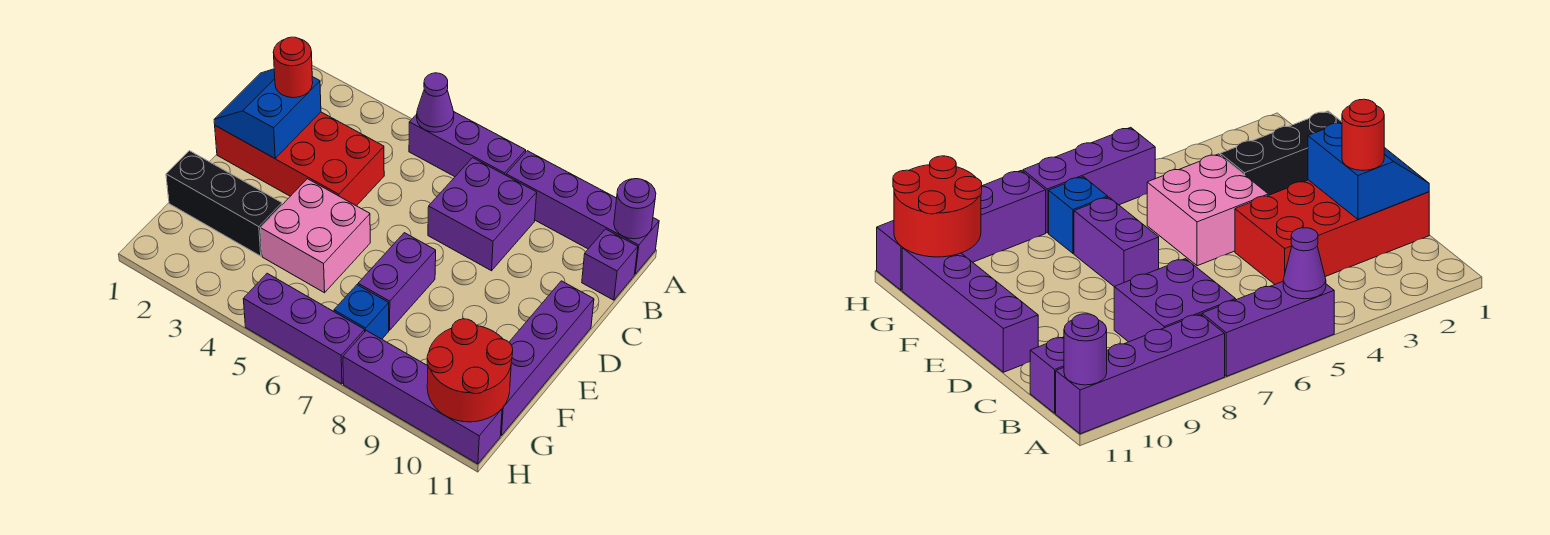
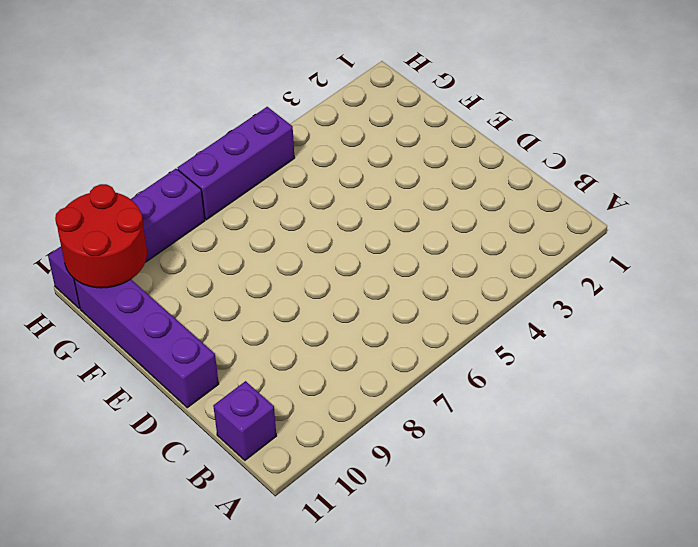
none -> purple 1x3 brick [409,112,526,177]
none -> purple 1x4 brick [506,151,659,274]
none -> purple 2x2 brick [428,158,537,271]

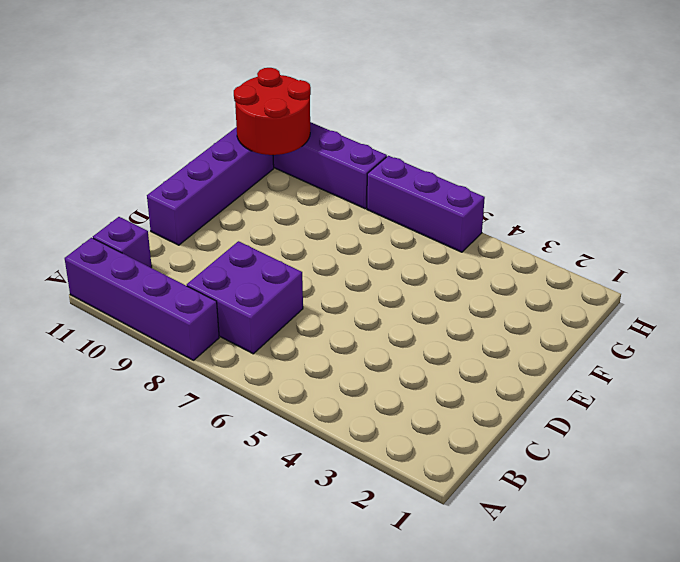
none -> purple 1x3 brick [409,112,526,177]
none -> red 2x4 brick [215,112,384,206]
none -> pink 2x2 brick [261,179,370,293]

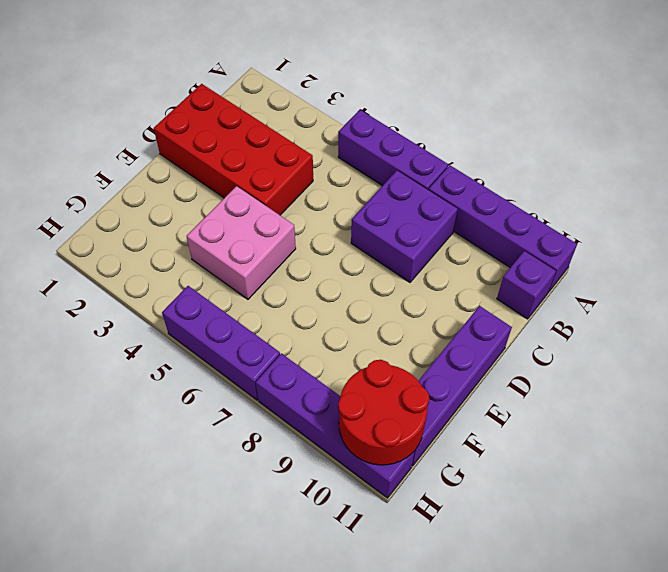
none -> purple 1x2 brick [358,233,436,330]
none -> black 1x3 brick [166,151,282,256]
none -> blue 1x1 brick [334,285,389,339]

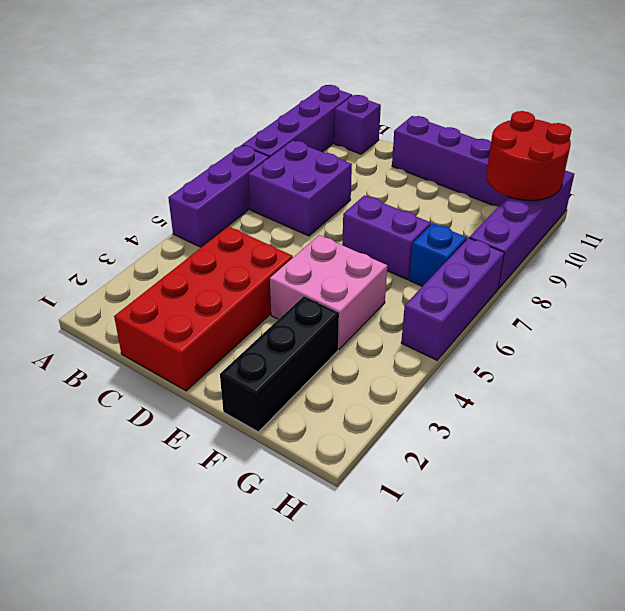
none -> purple 1x1 cone [417,73,454,132]
none -> purple 1x1 round brick [614,179,656,239]
none -> blue 2x2 slope [214,69,321,158]

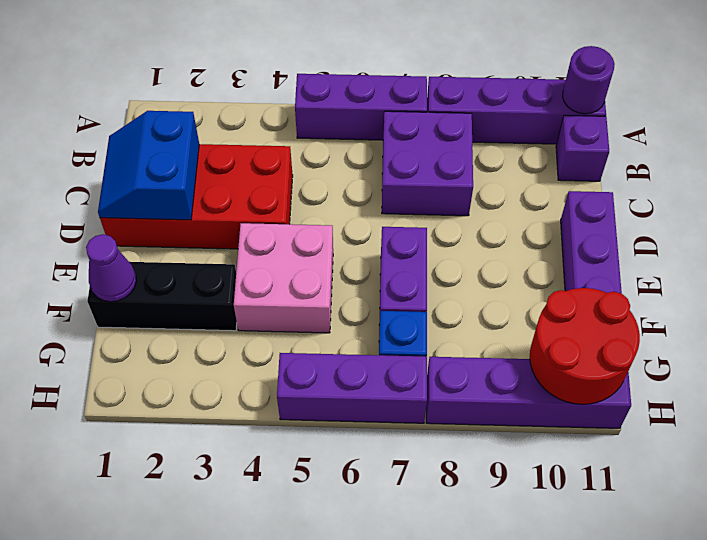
purple 1x1 cone [86,234,136,302] -> purple 1x1 cone moved to [417,73,454,132]
none -> red 1x1 round brick [273,37,313,98]

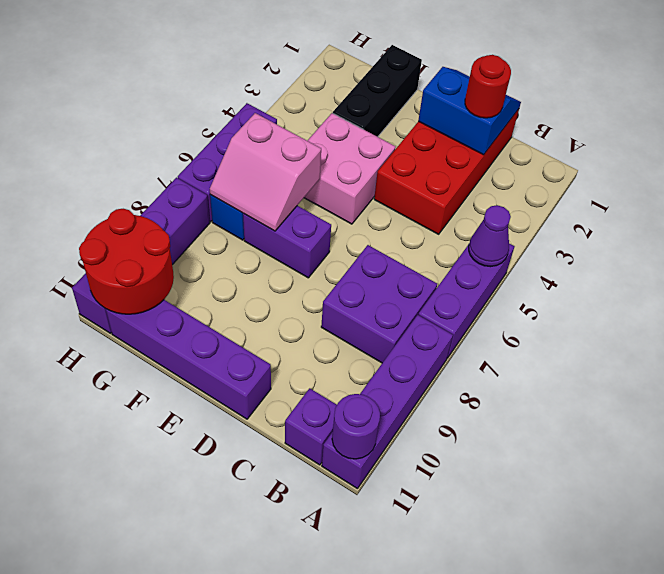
pink 2x2 slope [210,113,321,231] -> none

